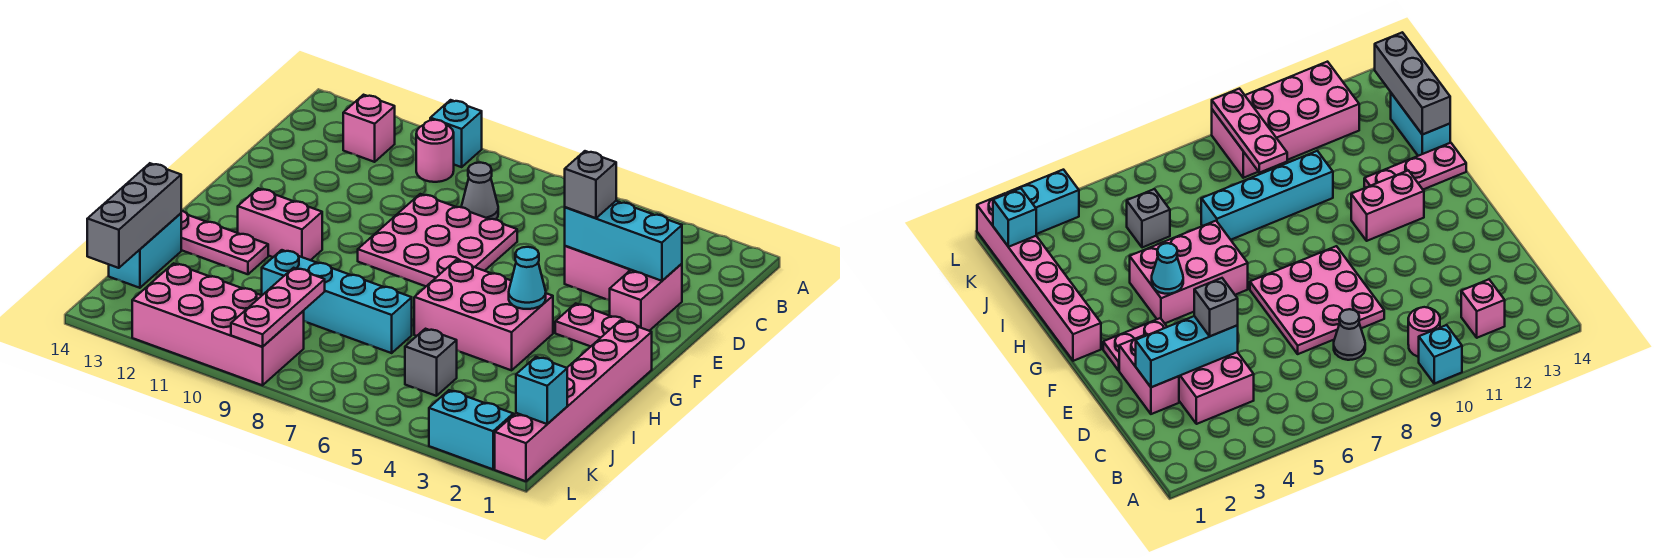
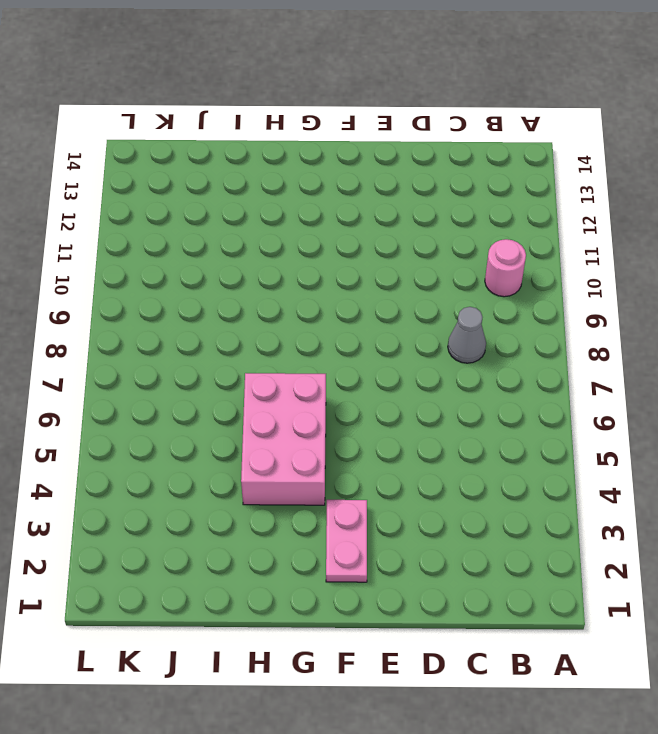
none -> cyan 1x1 brick [430,100,482,167]
none -> pink 1x1 brick [343,95,395,162]
none -> pink 2x2 brick [565,246,630,300]

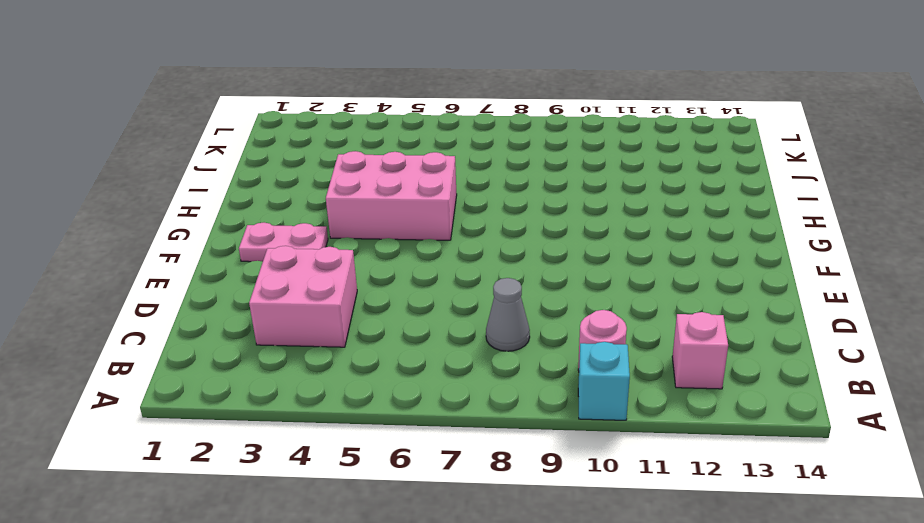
none -> pink 1x2 brick [610,264,682,331]
none -> pink 3x3 plate [358,194,517,286]
none -> pink 1x6 brick [495,321,652,481]

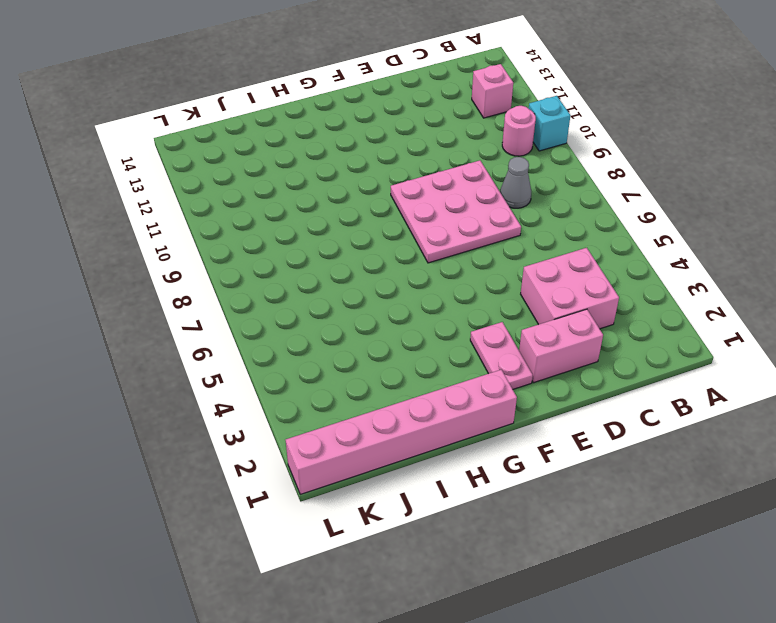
none -> pink 2x3 brick [414,260,553,370]
none -> pink 1x2 brick [238,188,322,260]
none -> pink 1x3 plate [181,211,268,274]

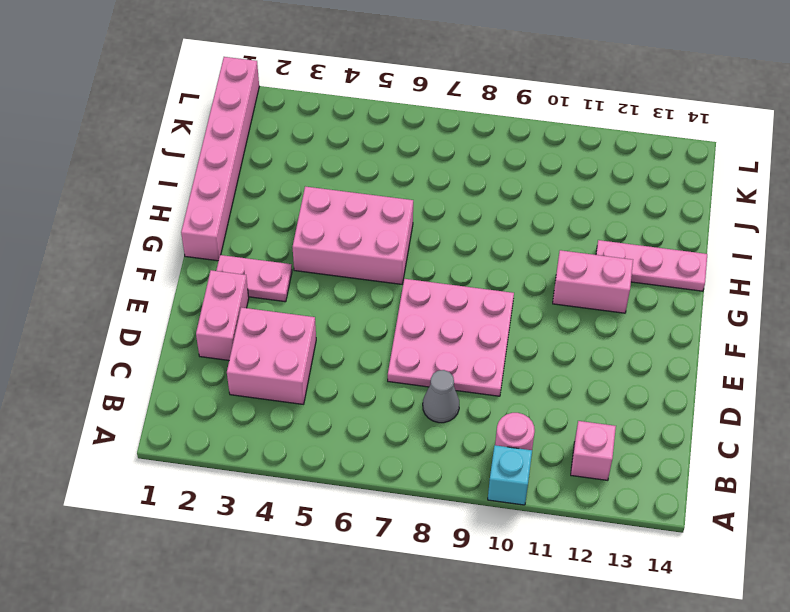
none -> cyan 1x4 brick [262,250,412,353]
none -> cyan 1x2 brick [109,213,181,288]
none -> grey 1x1 brick [405,329,457,396]

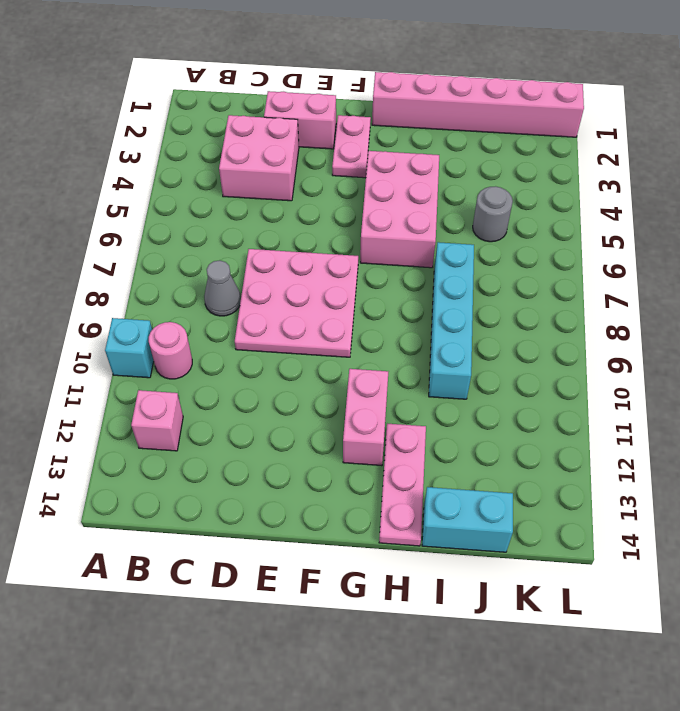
grey 1x1 round brick [473,186,513,242] -> grey 1x1 brick [405,329,457,396]
none -> pink 2x4 brick [132,263,304,385]
none -> cyan 1x2 brick [429,390,513,469]
none -> cyan 1x3 brick [565,201,682,281]

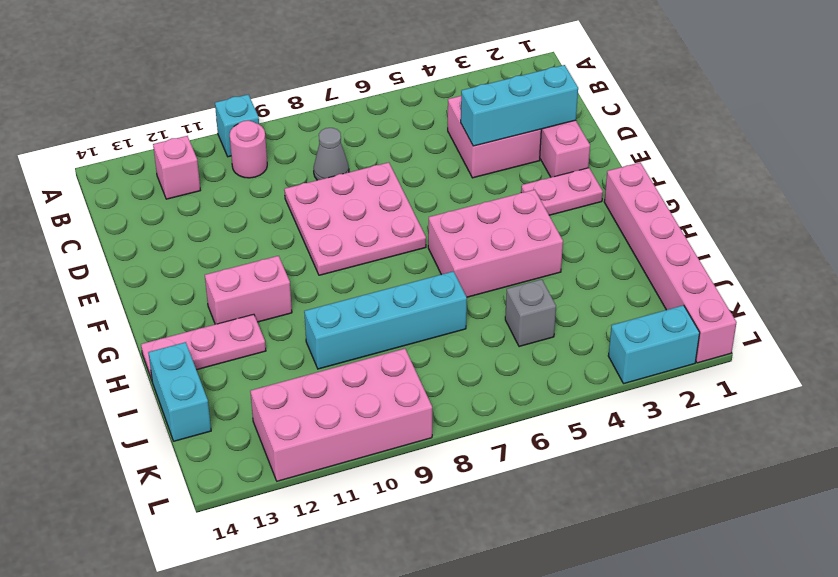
none -> cyan 1x1 cone [509,247,546,309]
none -> grey 1x3 brick [87,163,181,268]
none -> pink 1x3 plate [231,268,325,347]

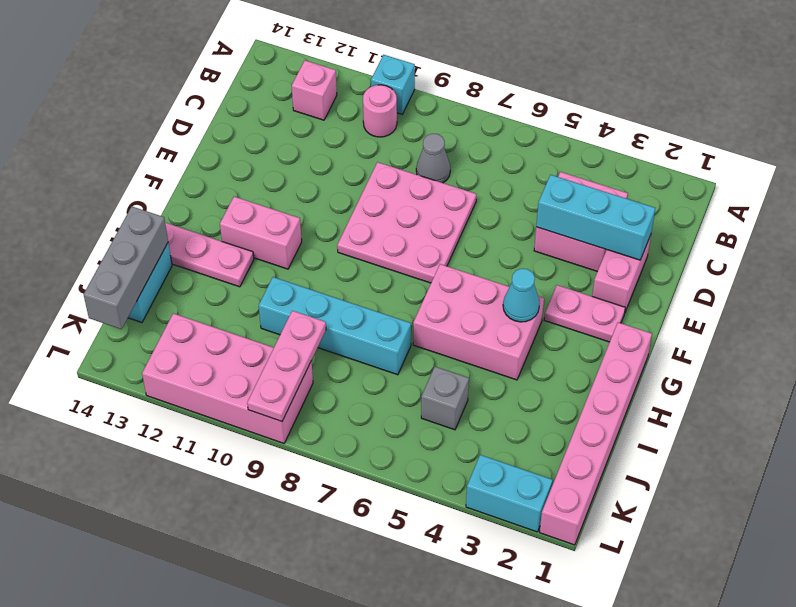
none -> cyan 1x1 brick [516,357,567,424]
none -> grey 1x1 brick [565,151,616,218]

